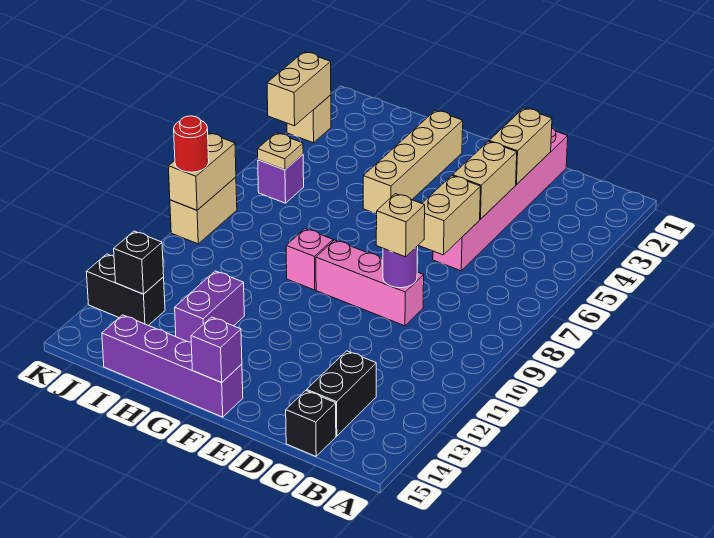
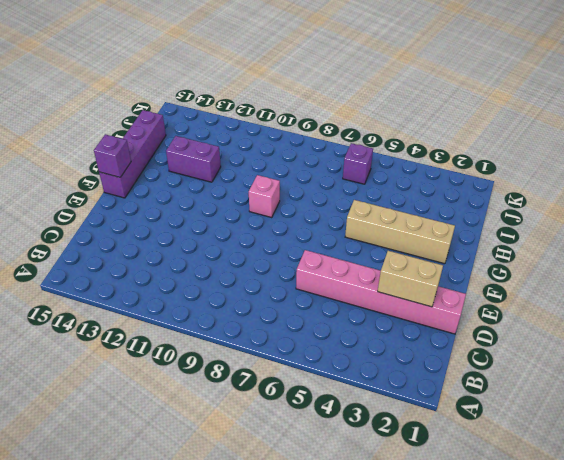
none -> black 1x2 brick [307,351,376,436]
none -> black 1x1 brick [286,391,336,456]
none -> pink 1x3 brick [316,240,424,326]

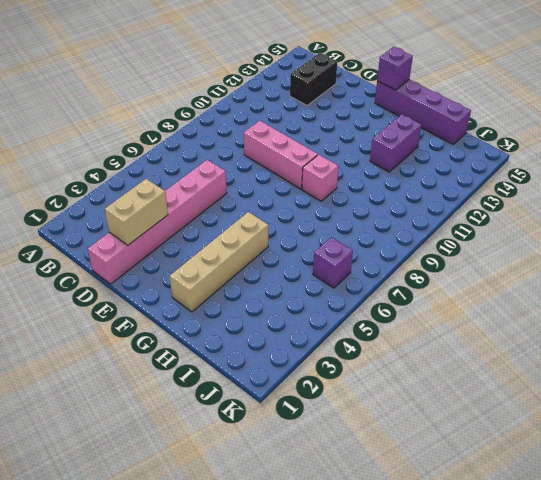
none -> black 1x1 brick [286,391,336,456]
none -> black 1x2 brick [86,254,165,325]
none -> tan 1x1 brick [287,95,331,143]

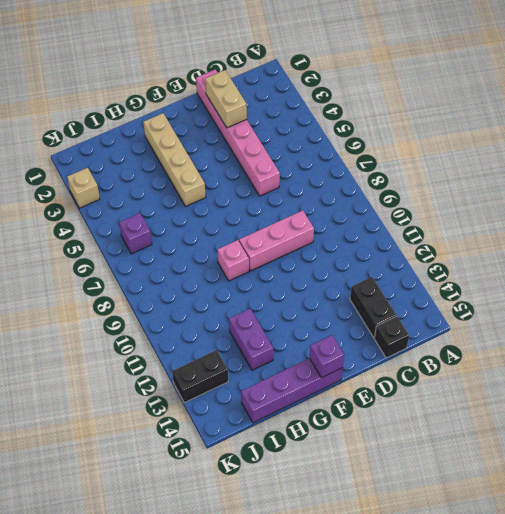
none -> tan 1x2 brick [170,177,237,244]
none -> tan 1x2 brick [453,141,517,219]
none -> tan 1x2 brick [419,176,481,255]

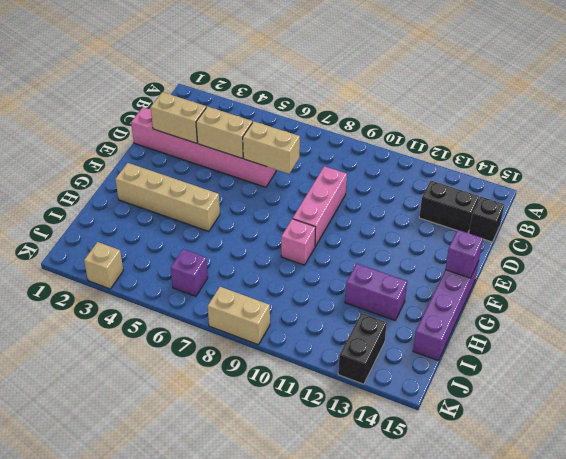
none -> purple 1x1 round brick [383,246,418,288]
none -> tan 1x1 plate [258,133,303,170]
none -> black 1x1 brick [114,231,164,294]

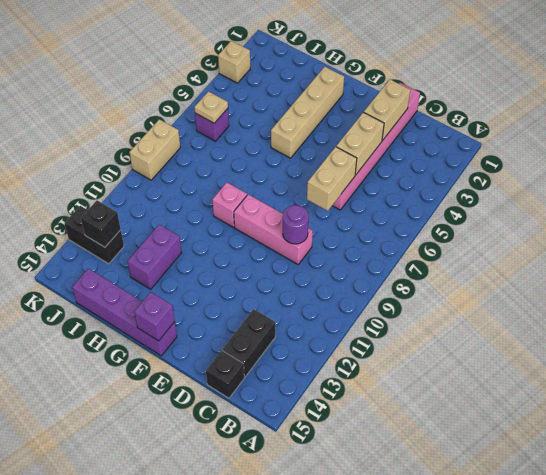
none -> tan 1x2 brick [267,52,331,126]
none -> tan 1x2 brick [168,133,236,210]
none -> tan 1x1 brick [376,194,425,257]

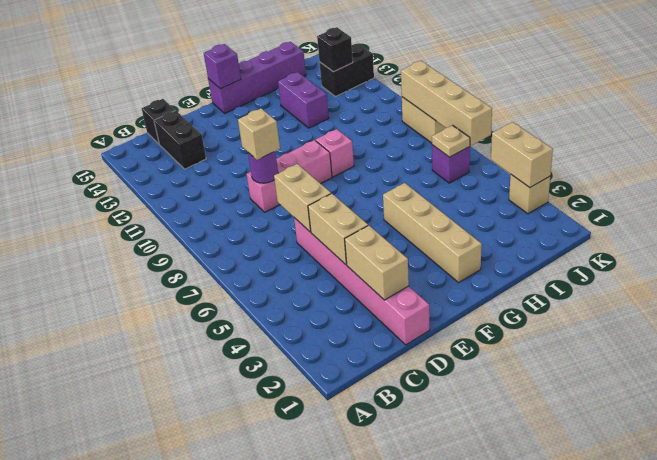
tan 1x4 brick [401,61,492,145] -> tan 1x2 brick [168,133,236,210]
none -> red 1x1 round brick [174,116,209,172]

